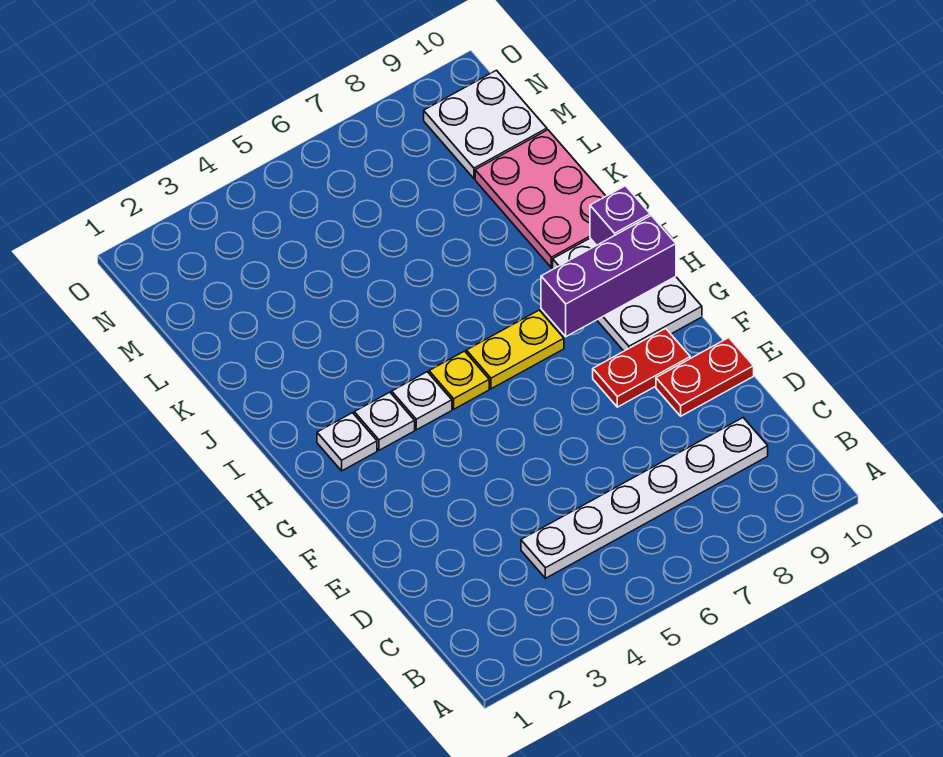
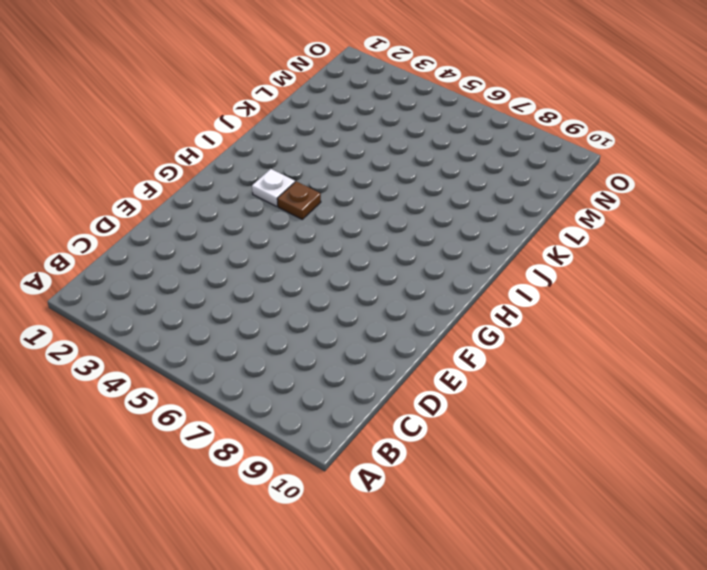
brown 1x1 plate [277,181,321,219] -> white 1x1 plate [392,372,452,430]
none -> white 1x6 plate [521,418,768,578]
none -> red 1x2 plate [656,338,754,416]
none -> red 1x2 plate [593,328,690,407]

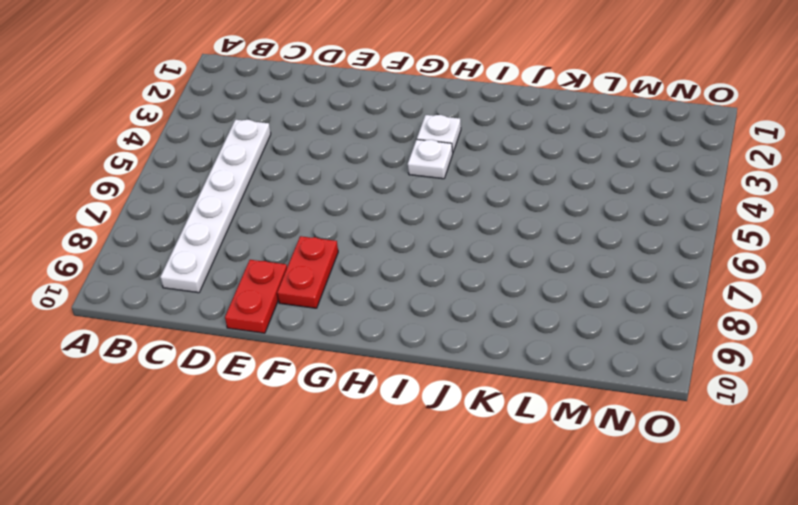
none -> white 2x3 plate [553,238,702,351]
none -> white 1x1 plate [317,413,377,471]
none -> yellow 1x1 plate [429,351,489,409]

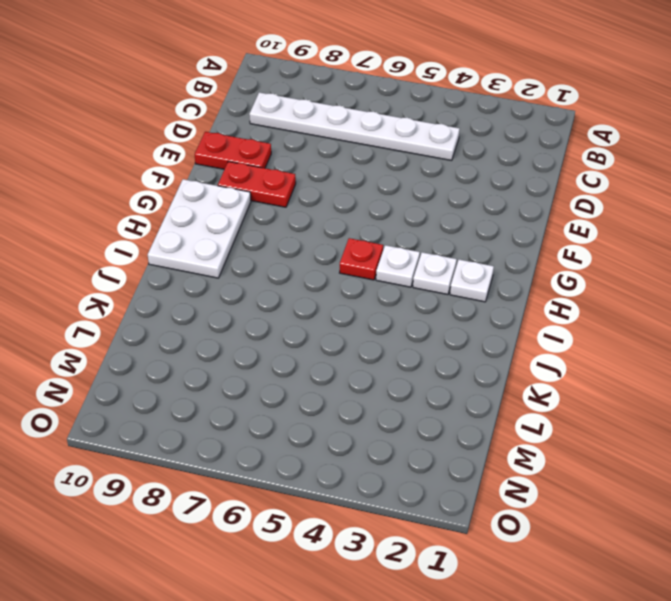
red 1x1 plate [340,238,383,280] -> yellow 1x1 plate [429,351,489,409]
none -> yellow 1x2 plate [466,310,564,389]
none -> pink 2x3 plate [475,130,606,268]
none -> white 2x2 plate [424,70,547,179]

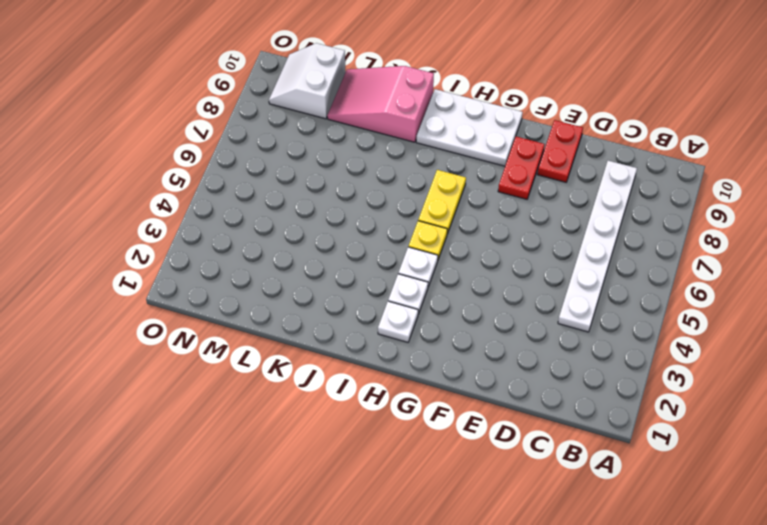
pink 2x3 slope [327,66,434,142] -> pink 2x3 plate [475,130,606,268]
white 2x2 slope [269,43,346,119] -> white 2x2 plate [424,70,547,179]
none -> purple 1x3 brick [541,215,676,337]
none -> purple 1x1 brick [590,186,650,245]

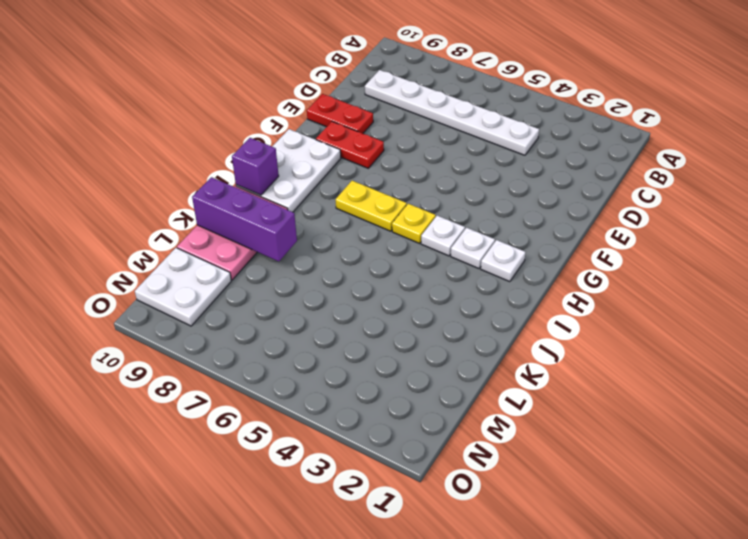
purple 1x3 brick [192,177,297,262] -> purple 1x3 brick moved to [541,215,676,337]

